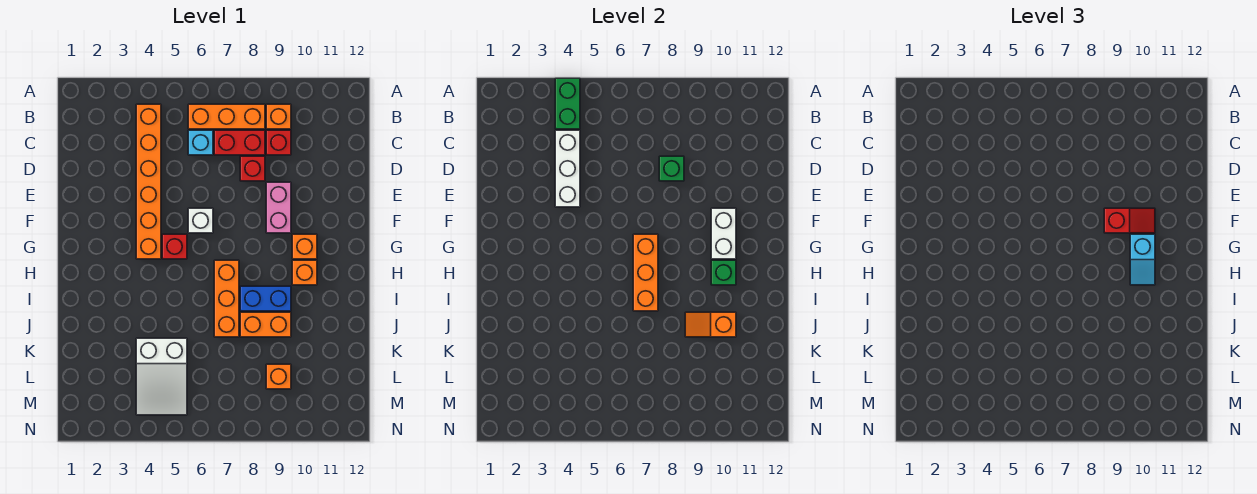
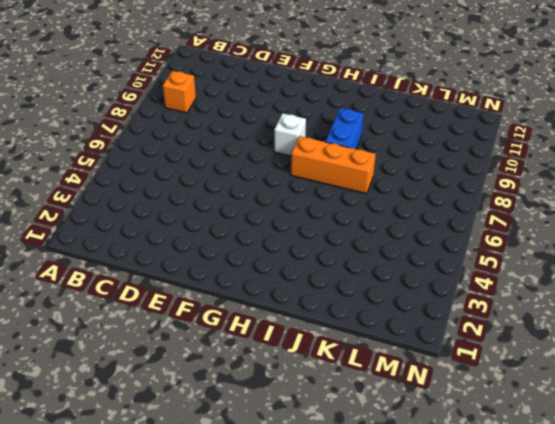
white 1x1 brick [274,113,306,156] -> white 1x1 brick moved to [188,208,213,233]
none -> orange 1x6 brick [136,104,161,259]
none -> orange 1x3 brick [188,104,265,129]
none -> cyan 1x1 brick [188,130,213,155]

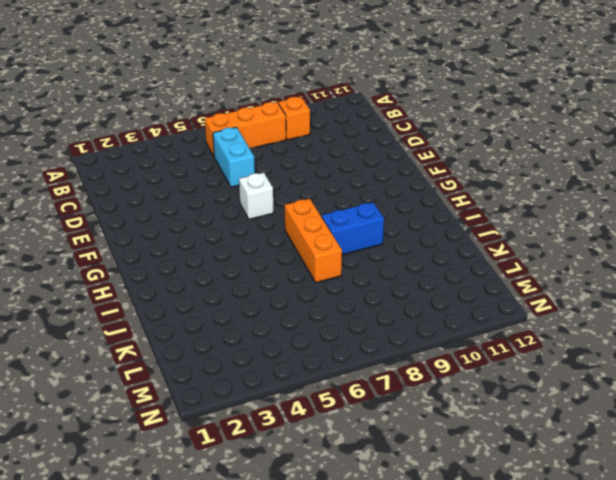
cyan 1x2 brick [213,127,255,187] -> cyan 1x1 brick [188,130,213,155]
none -> orange 1x6 brick [136,104,161,259]
none -> red 1x2 brick [214,130,265,155]
none -> red 1x1 brick [266,130,291,155]

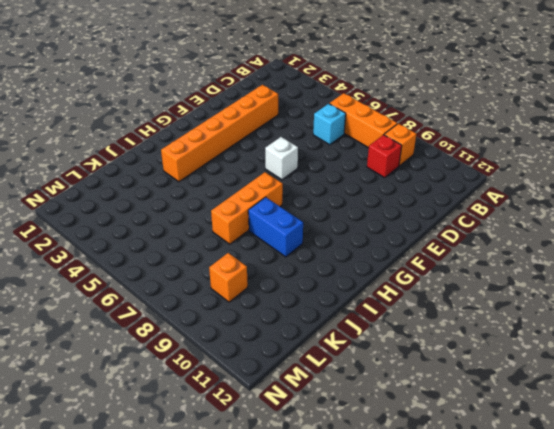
orange 1x6 brick [161,85,278,182] -> orange 1x6 brick moved to [136,104,161,259]
none -> red 1x2 brick [214,130,265,155]
none -> red 1x1 brick [240,156,265,181]
none -> pink 1x2 brick [266,182,291,233]

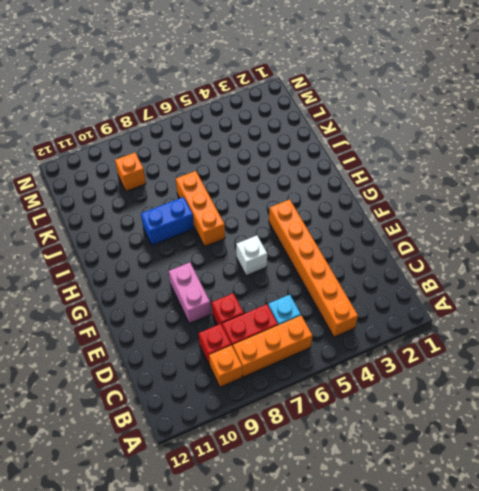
none -> red 1x1 brick [162,234,187,259]
none -> orange 1x1 brick [292,234,317,259]
none -> orange 1x1 brick [292,260,317,285]

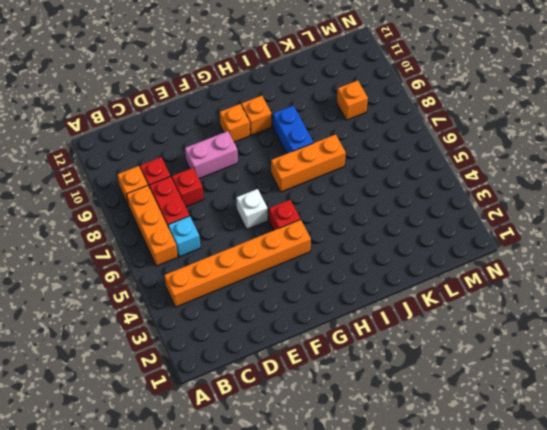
none -> orange 1x2 brick [240,312,291,337]
none -> white 2x3 slope [136,338,187,415]
none -> green 1x2 brick [555,78,580,129]

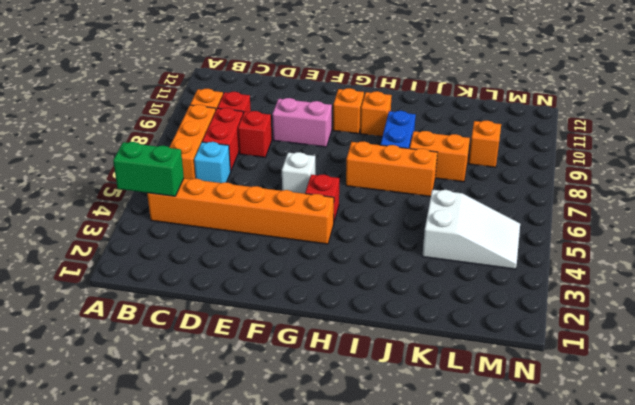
orange 1x2 brick [410,131,470,182] -> orange 1x2 brick turned to [240,312,291,337]
none -> white 1x3 brick [555,130,580,207]
none -> green 1x1 brick [659,156,684,181]
none -> white 1x2 brick [711,208,736,259]

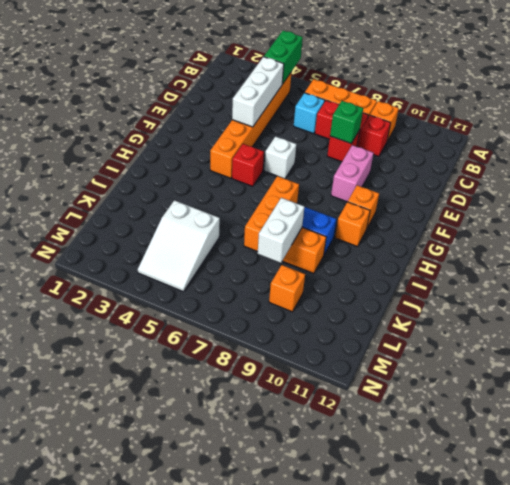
white 1x2 brick [258,198,304,263] -> white 1x2 brick moved to [711,208,736,259]
none -> orange 1x3 brick [633,234,658,311]
none -> green 1x1 brick [711,260,736,285]
none -> orange 1x2 slope [685,312,736,337]

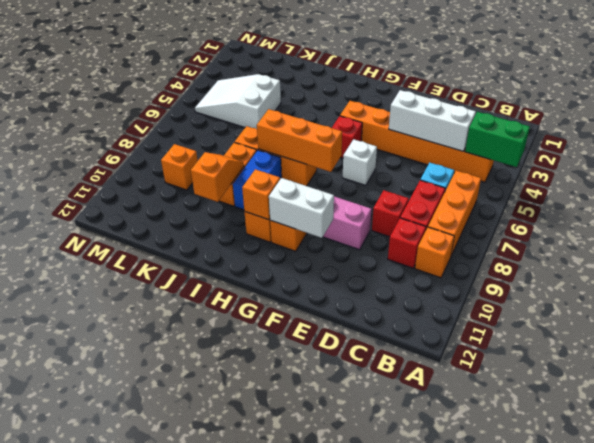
orange 1x1 brick [242,169,280,220] -> green 1x1 brick [711,260,736,285]
none -> green 1x1 brick [659,156,684,181]
none -> red 1x2 slope [1104,208,1155,233]
none -> cyan 1x2 slope [1130,234,1155,285]

